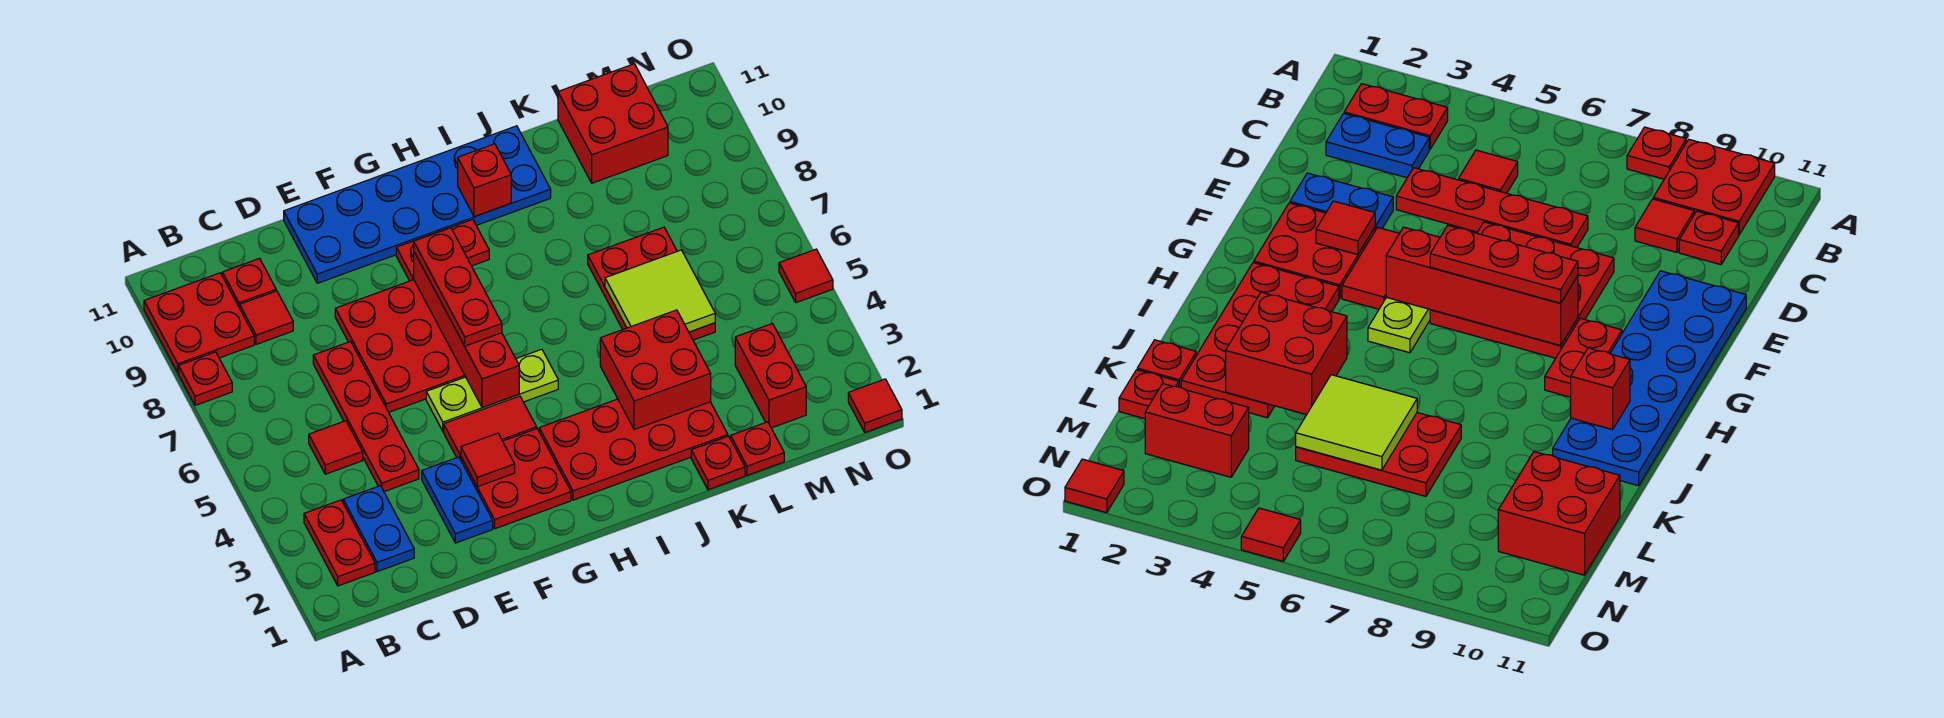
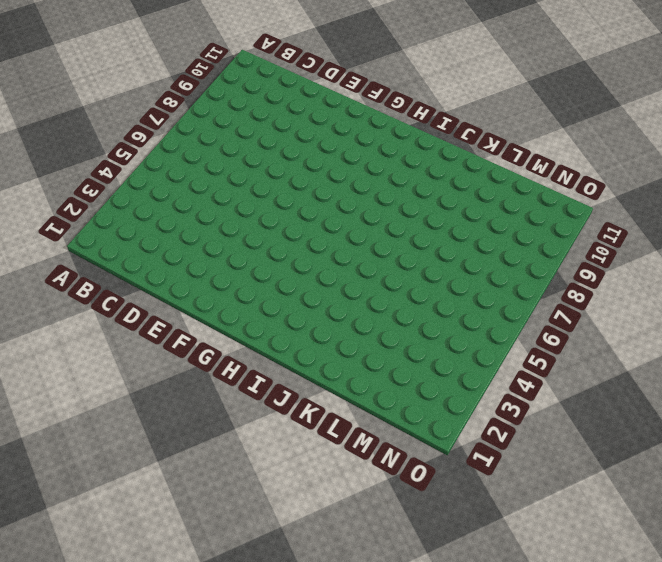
none -> red 1x1 plate [179,352,232,405]
none -> red 2x2 plate [144,273,254,373]
none -> red 1x2 plate [304,500,375,586]

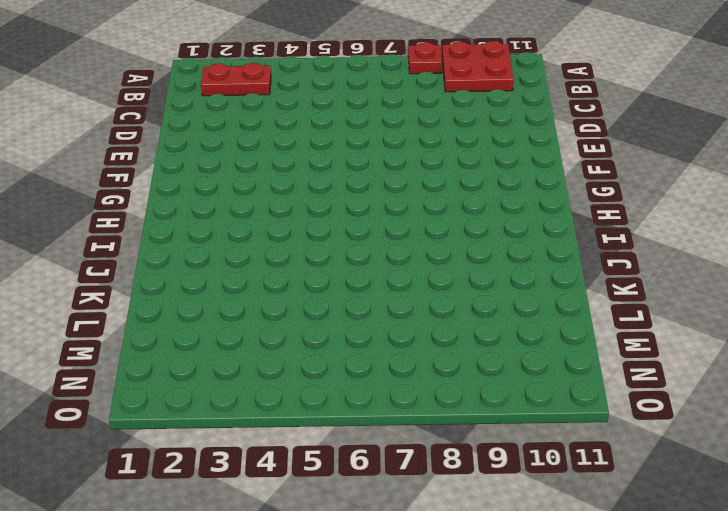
none -> blue 1x2 plate [343,486,414,572]
none -> red 1x1 tile [309,421,363,474]
none -> red 1x1 tile [240,291,293,344]

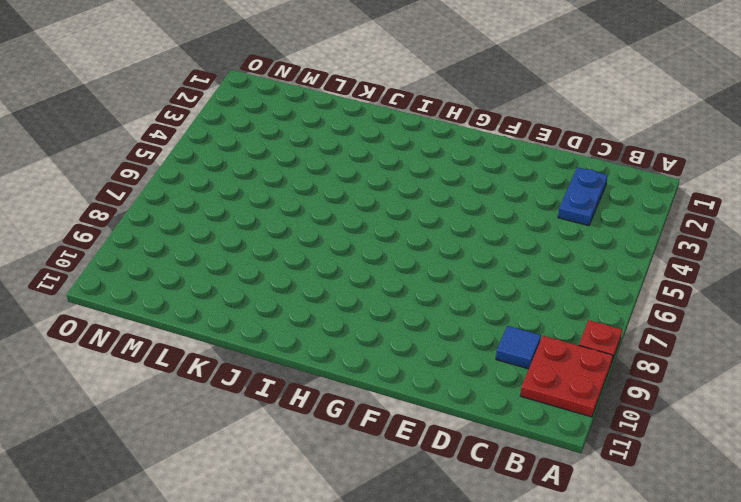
blue 1x1 tile [496,326,541,369] -> red 1x1 tile [240,291,293,344]
none -> red 1x2 plate [304,500,375,586]
none -> red 1x1 tile [309,421,363,474]
none -> red 1x1 plate [222,258,276,308]

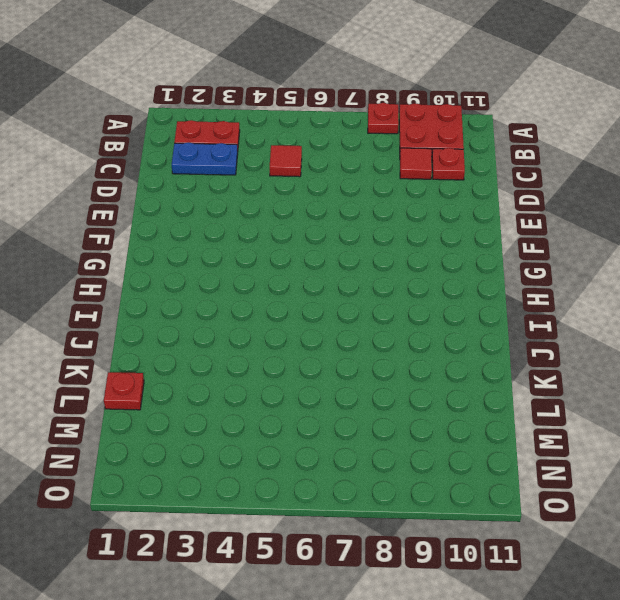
none -> red 1x4 plate [313,342,419,492]
none -> blue 1x2 plate [422,457,493,543]
none -> red 3x3 plate [335,280,465,412]

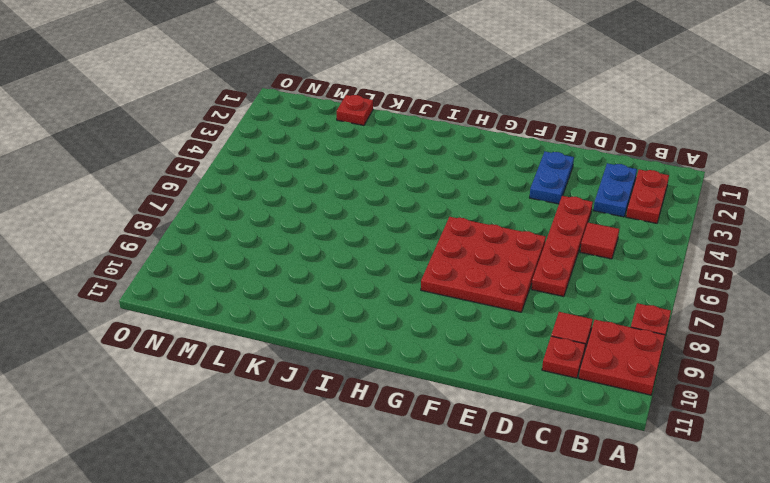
none -> blue 2x6 plate [284,126,551,283]
none -> red 2x2 plate [461,429,571,529]
none -> red 1x2 tile [444,396,537,460]

